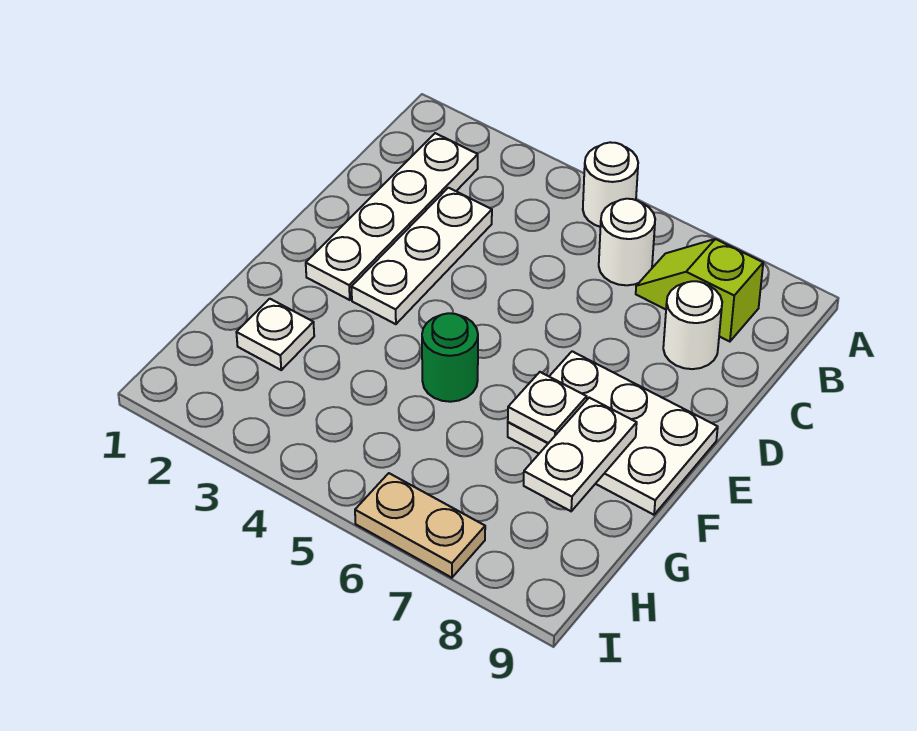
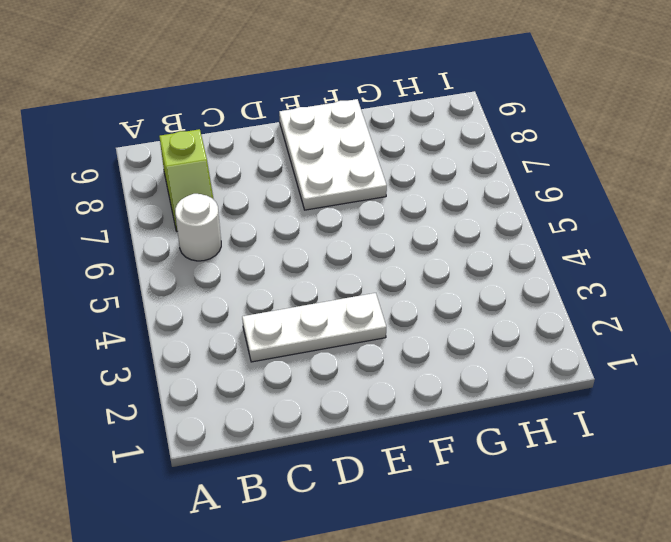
none -> white 1x1 round brick [583,142,638,227]
none -> white 1x4 plate [306,133,478,300]
none -> white 1x1 round brick [663,281,722,369]

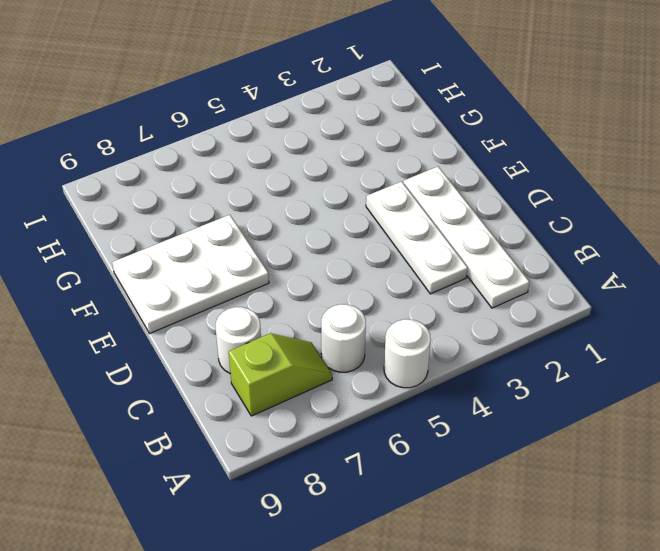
none -> green 1x1 round brick [422,313,478,402]
none -> white 1x1 plate [236,299,314,370]
none -> tan 1x2 plate [355,473,485,578]

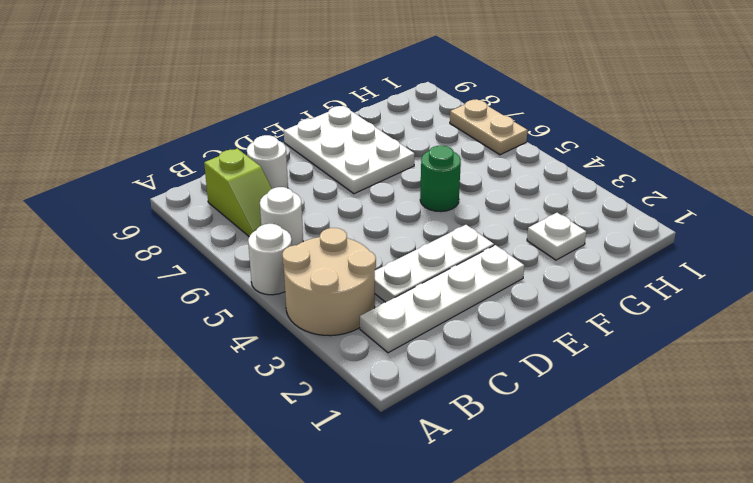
tan 2x2 round brick [282,228,376,336] -> none
none -> white 1x1 plate [508,372,587,443]
none -> white 1x2 plate [524,398,637,511]

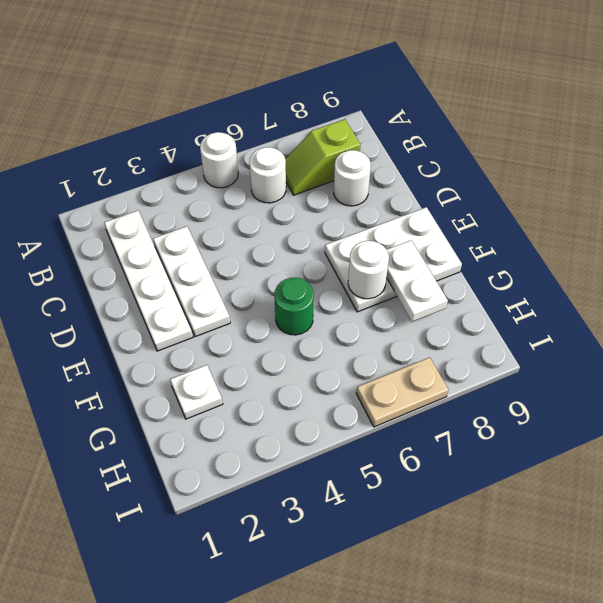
white 1x1 round brick [348,241,389,299] -> white 1x1 plate [508,372,587,443]

